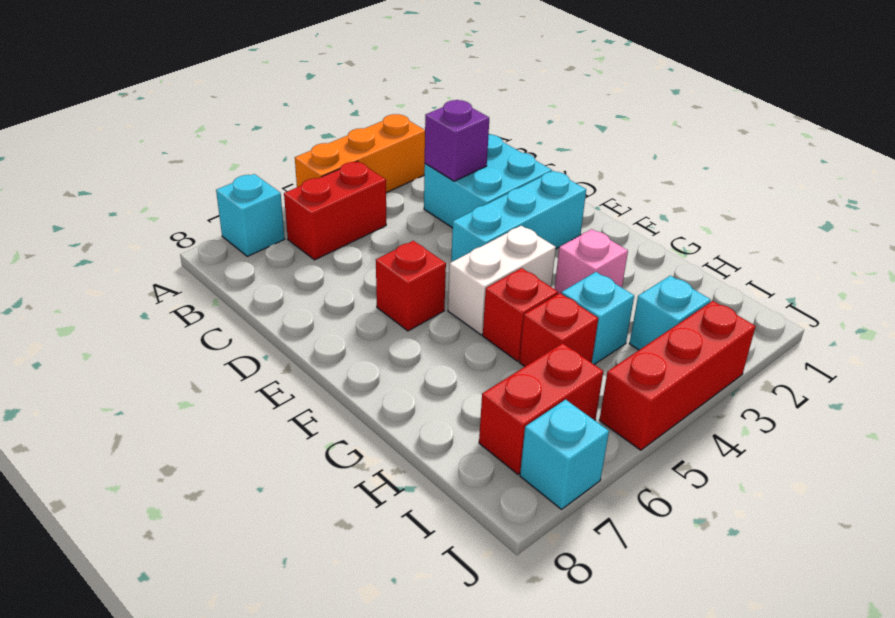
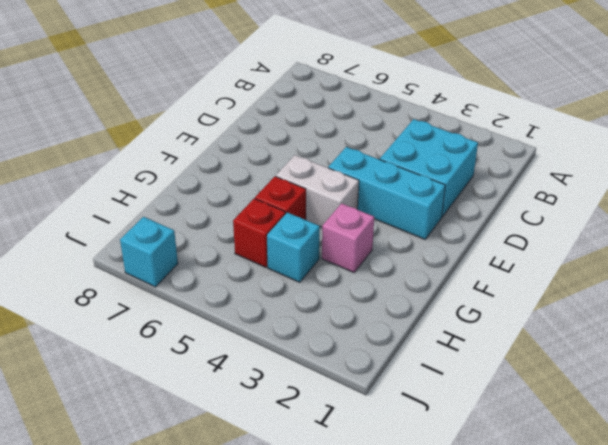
none -> orange 1x3 brick [295,114,425,193]
none -> cyan 1x1 brick [216,174,285,256]
none -> red 1x2 brick [284,161,386,260]

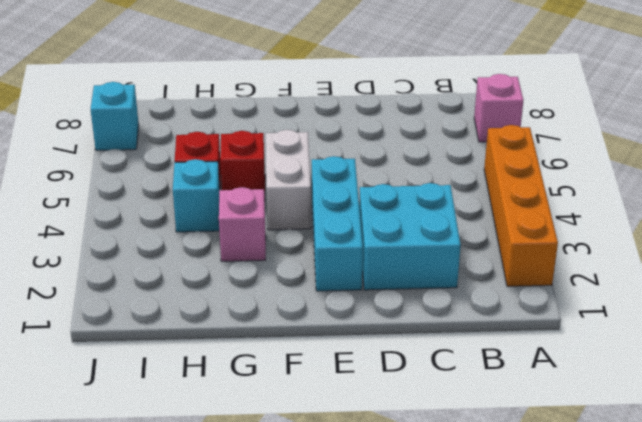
orange 1x4 brick [484,125,558,286] -> orange 1x3 brick [295,114,425,193]
pink 1x1 brick [474,74,523,142] -> cyan 1x1 brick [216,174,285,256]
none -> red 1x2 brick [284,161,386,260]
none -> red 1x1 brick [376,241,446,331]
none -> cyan 1x1 brick [629,276,711,350]

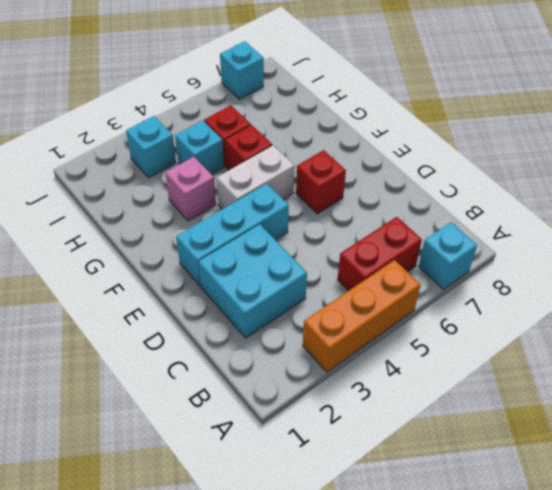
none -> red 1x2 brick [479,343,603,474]
none -> red 1x3 brick [599,301,756,450]
none -> purple 1x1 brick [425,100,489,181]

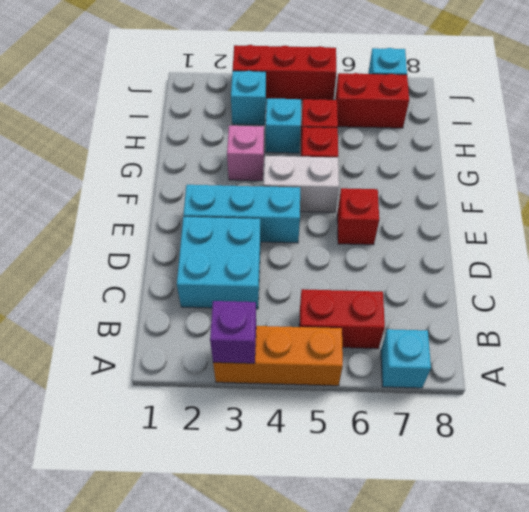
purple 1x1 brick [210,301,256,363] -> purple 1x1 brick moved to [425,100,489,181]

